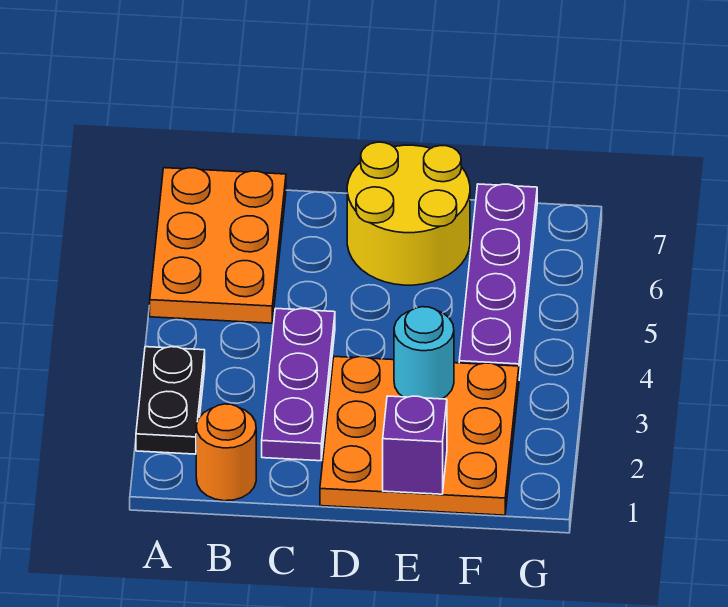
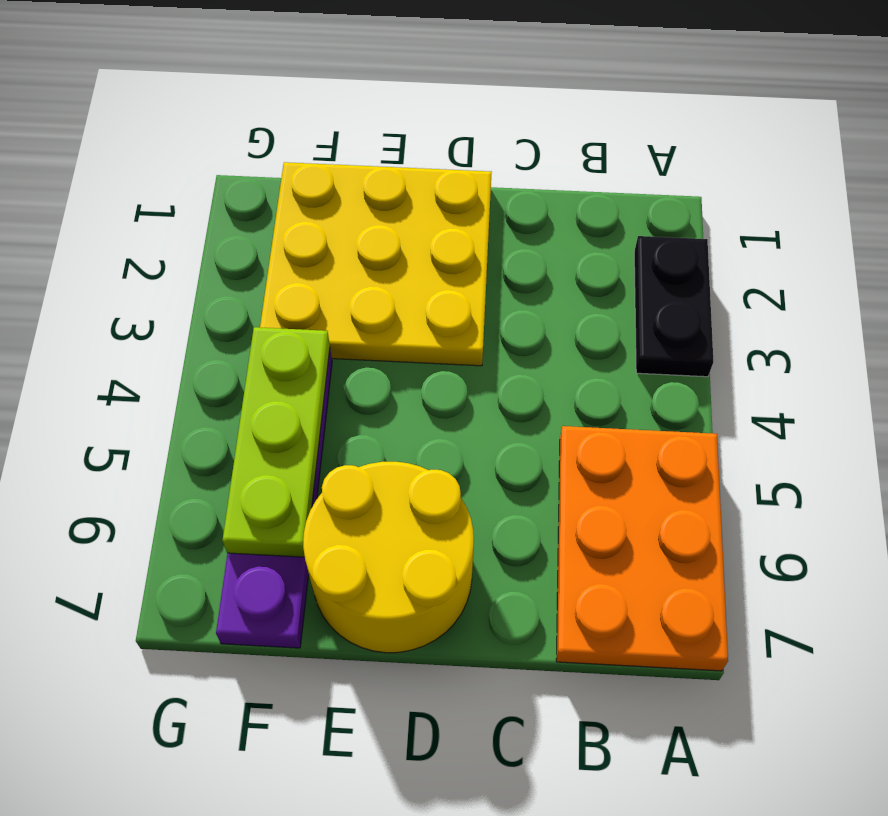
yellow 3x3 plate [260,162,492,366] -> orange 3x3 plate [320,357,519,515]
lime 1x3 plate [222,327,330,557] -> none
none -> orange 1x1 round brick [196,404,256,501]
none -> purple 1x3 plate [262,309,335,461]

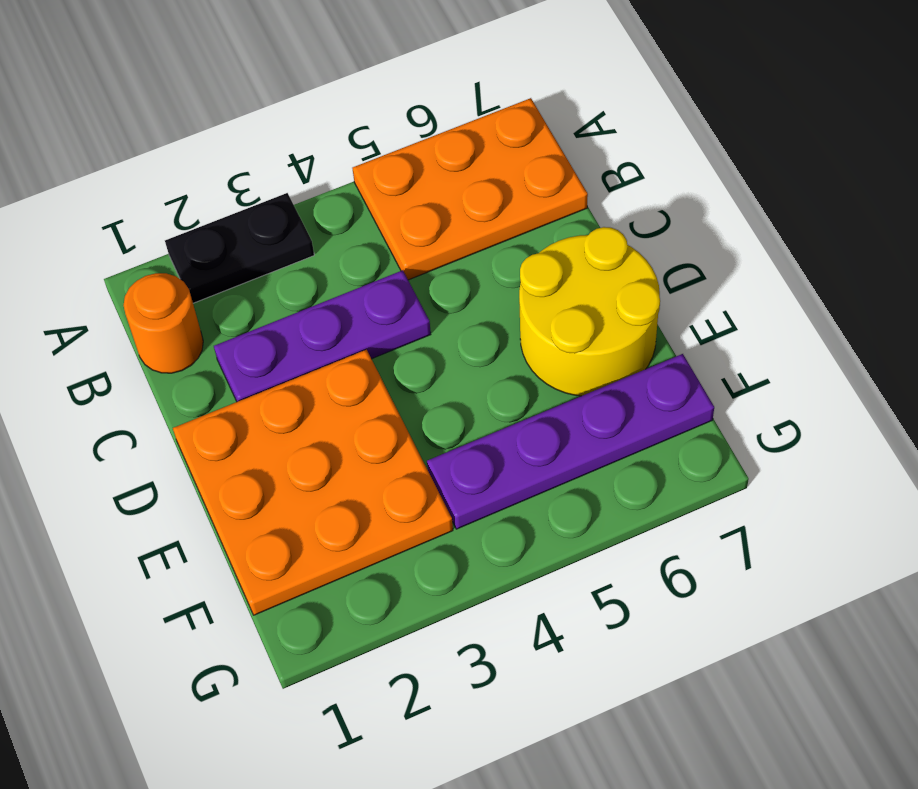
none -> purple 1x1 brick [383,396,447,494]
none -> cyan 1x1 round brick [394,307,454,399]

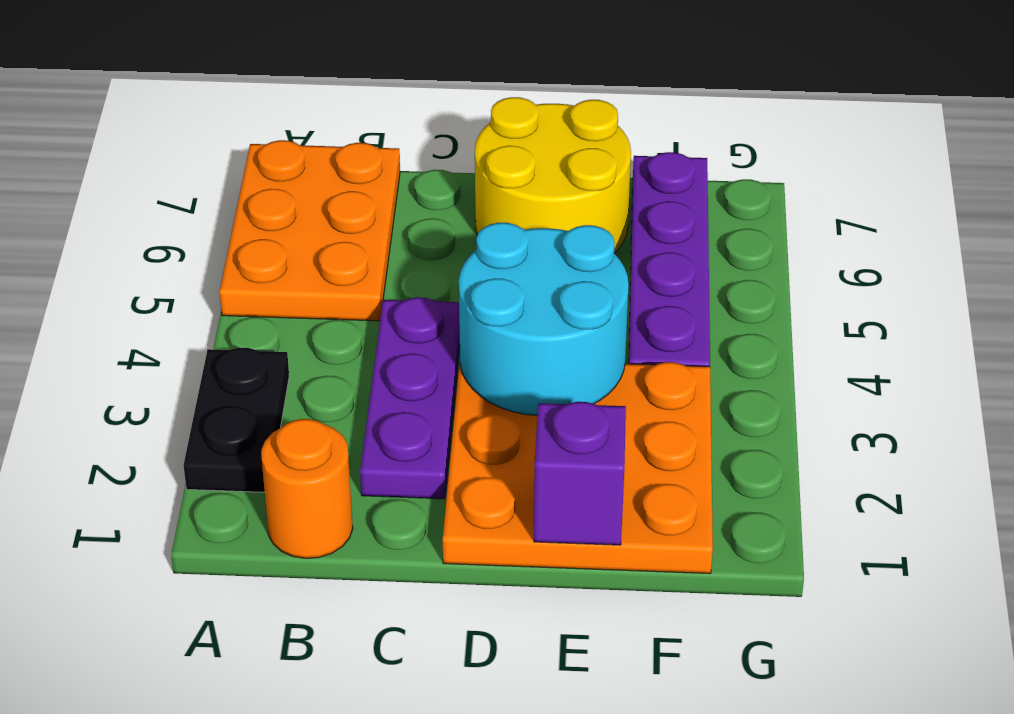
cyan 2x2 round brick [459,223,629,416] -> cyan 1x1 round brick [394,307,454,399]

